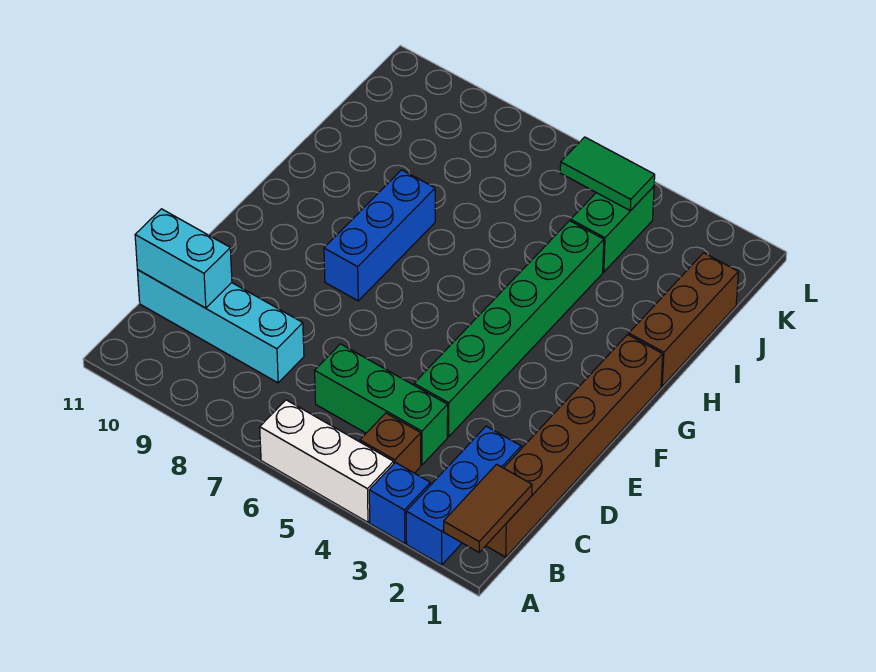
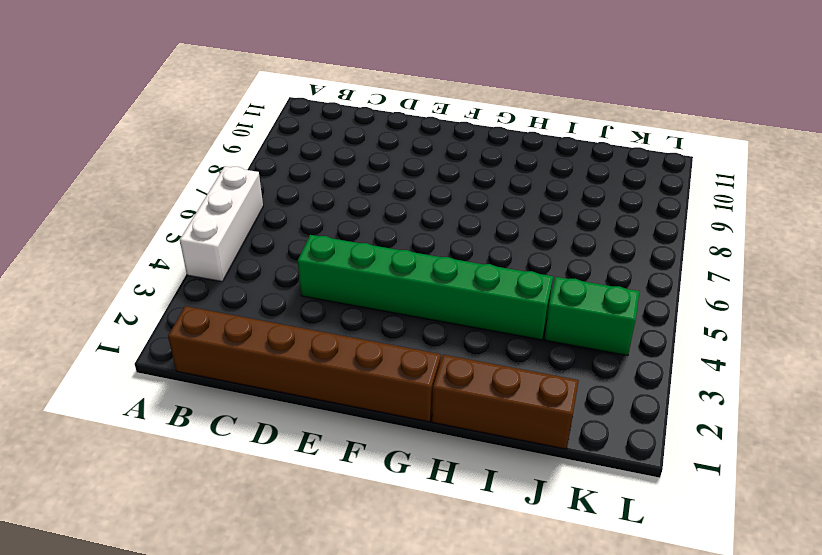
none -> blue 1x3 brick [406,426,521,565]
none -> blue 1x1 brick [369,462,430,544]
none -> brown 1x1 brick [360,413,421,473]

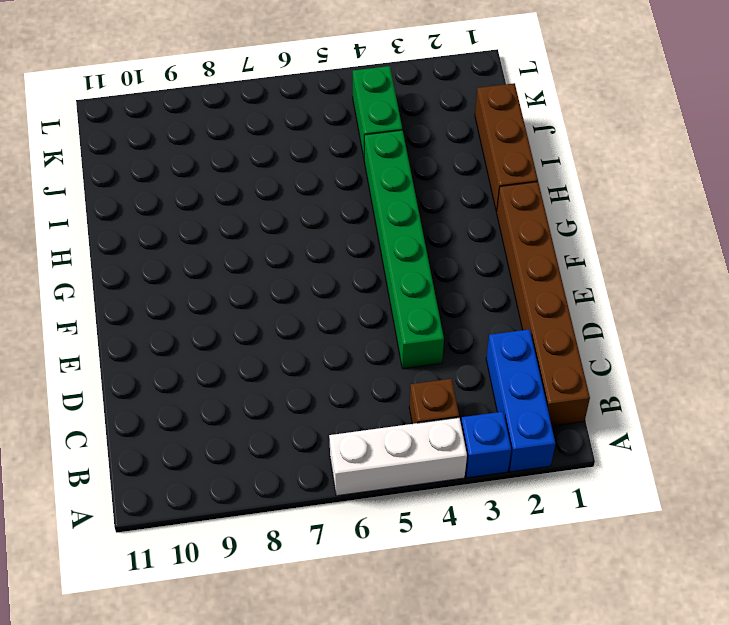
none -> green 1x3 brick [315,344,448,465]
none -> cyan 1x4 brick [137,270,304,383]
none -> blue 1x3 brick [324,170,435,301]

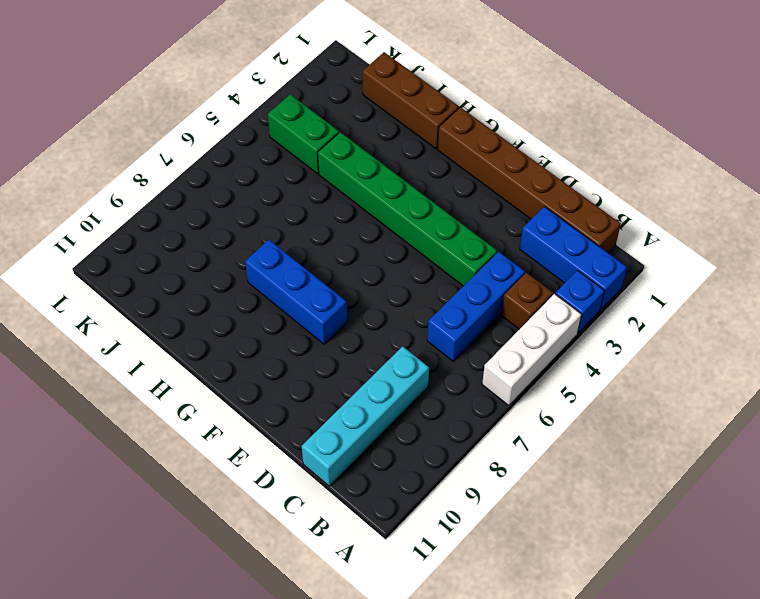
blue 1x3 brick [427,252,525,361] -> green 1x3 brick [315,344,448,465]
none -> brown 1x2 tile [444,464,532,552]
none -> cyan 1x2 brick [135,209,232,308]
none -> green 1x2 tile [560,137,655,211]

